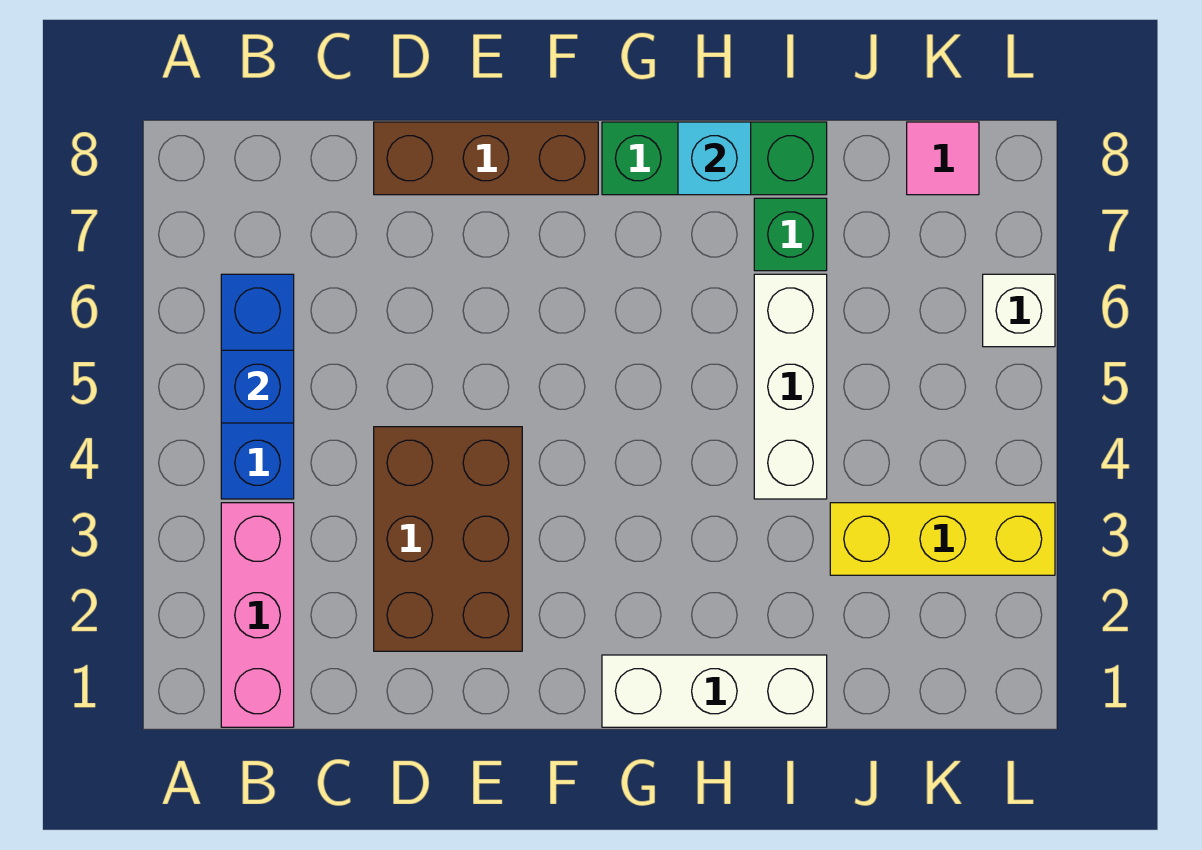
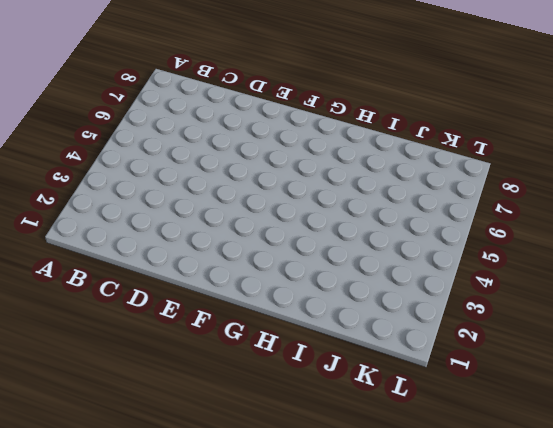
none -> pink 1x3 brick [221,503,294,727]
none -> blue 1x3 brick [221,274,294,499]
none -> brown 2x3 brick [374,427,522,651]

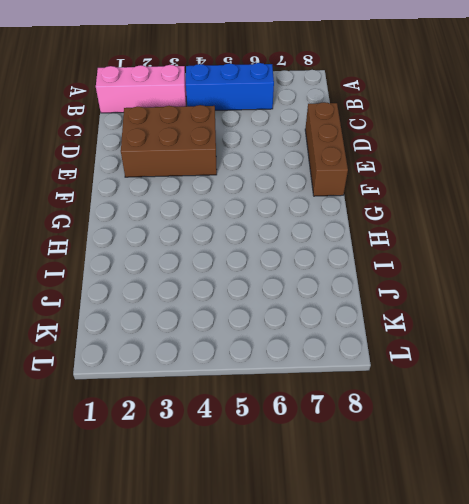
none -> white 1x3 brick [602,655,827,727]
none -> green 1x3 brick [602,122,827,195]
none -> white 1x3 brick [754,274,827,499]

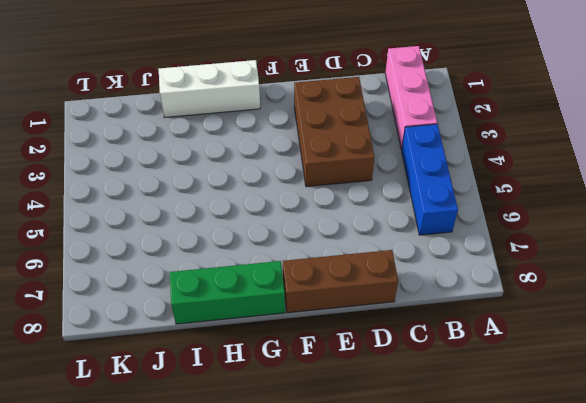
none -> white 1x3 brick [754,274,827,499]
none -> green 1x1 brick [754,198,827,271]
none -> yellow 1x3 brick [830,503,1055,575]

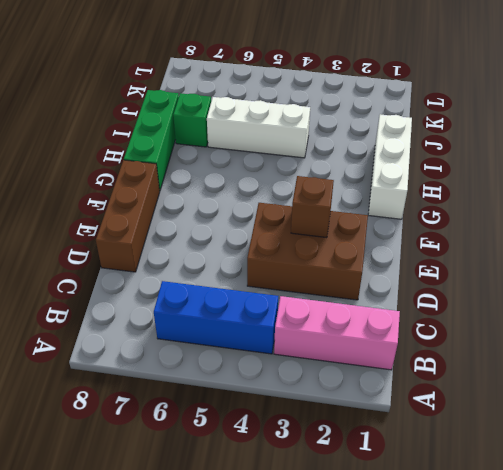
brown 1x1 brick [291,176,334,238] -> none
none -> yellow 1x3 brick [830,503,1055,575]
none -> pink 1x1 tile [907,122,979,195]
none -> white 1x1 brick [983,274,1055,347]

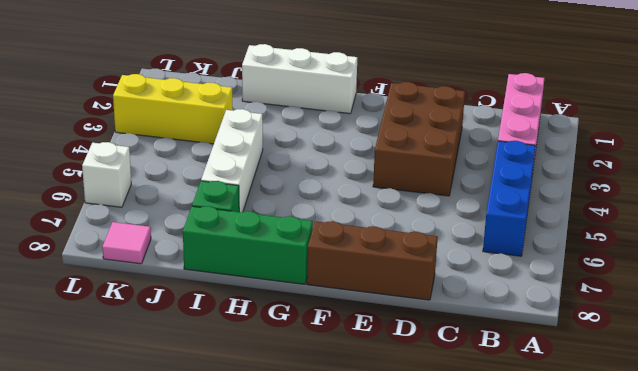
none -> blue 1x1 brick [221,350,294,423]
none -> cyan 1x1 brick [678,122,751,195]

